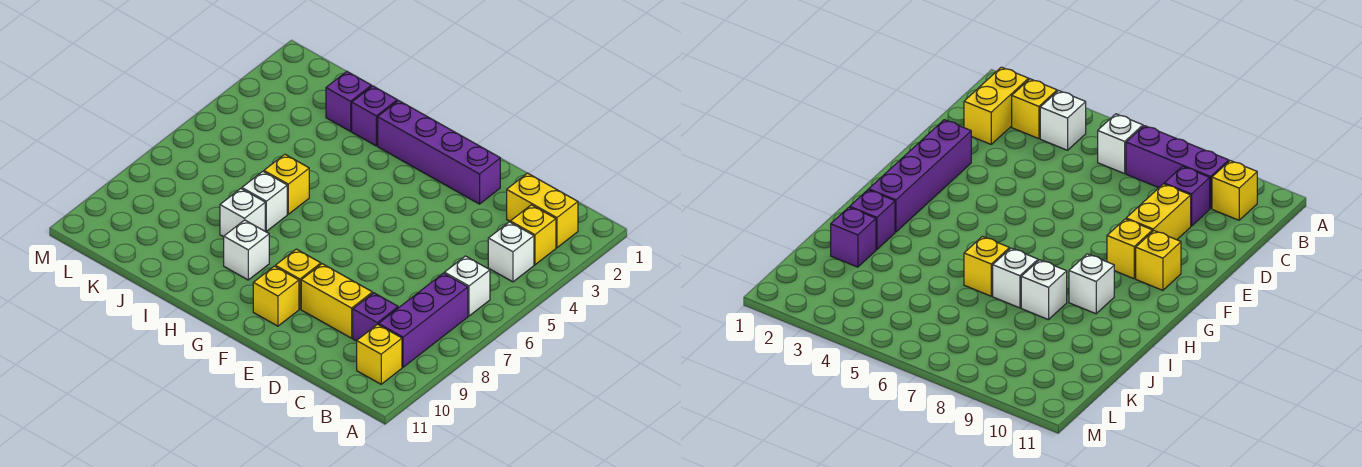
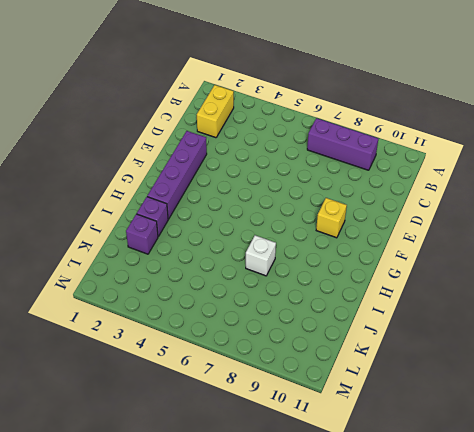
none -> yellow 1x1 brick [510,205,556,265]
none -> white 1x1 brick [488,222,534,282]
none -> white 1x1 brick [445,256,490,316]

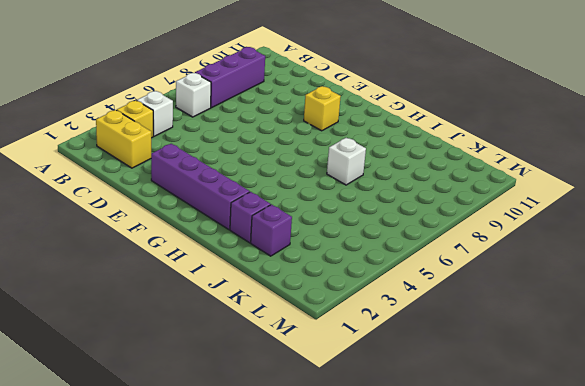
none -> yellow 1x1 brick [357,324,402,384]
none -> purple 1x1 brick [353,293,398,341]
none -> yellow 1x2 brick [301,264,372,338]

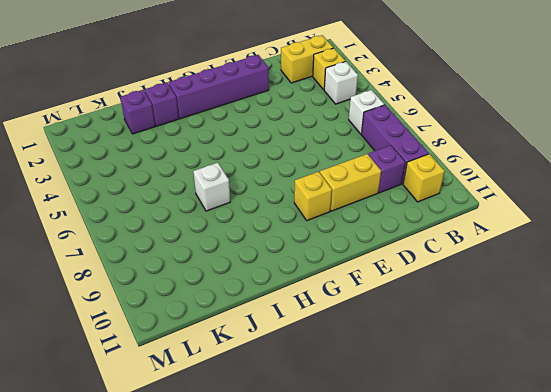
none -> yellow 1x1 brick [253,266,299,326]
none -> white 1x1 brick [224,220,269,280]
none -> yellow 1x1 brick [264,154,309,214]

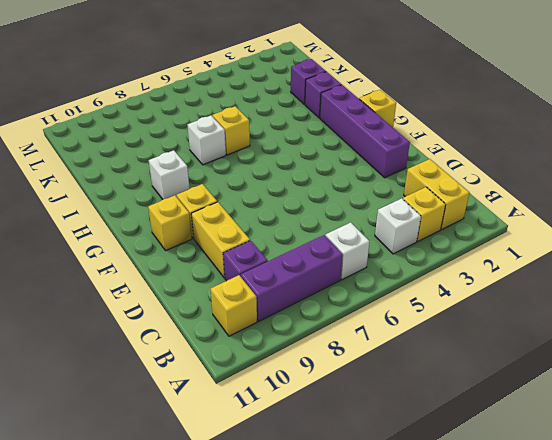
yellow 1x1 brick [359,90,396,127] -> none
none -> white 1x1 brick [220,189,265,237]

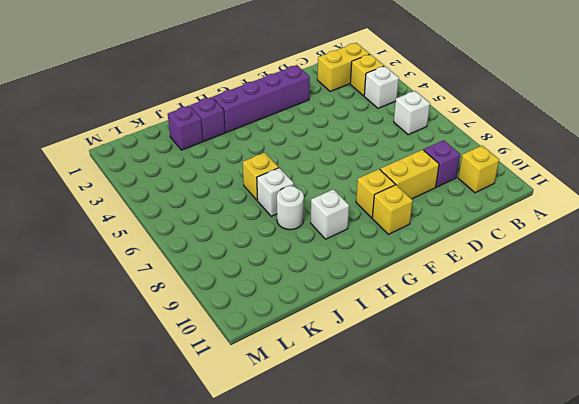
white 1x1 round brick [277,186,304,230] -> white 1x1 brick [220,189,265,237]
none -> purple 1x3 brick [379,273,468,367]

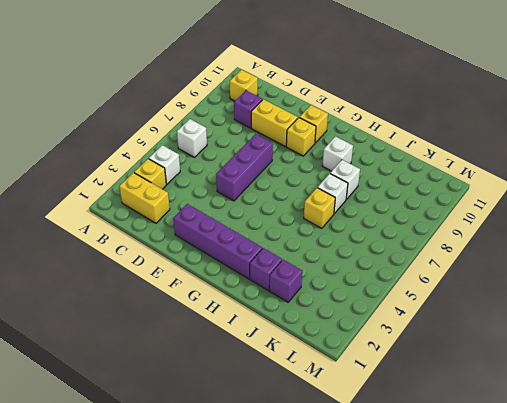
purple 1x3 brick [216,134,273,201] -> purple 1x3 brick moved to [379,273,468,367]

